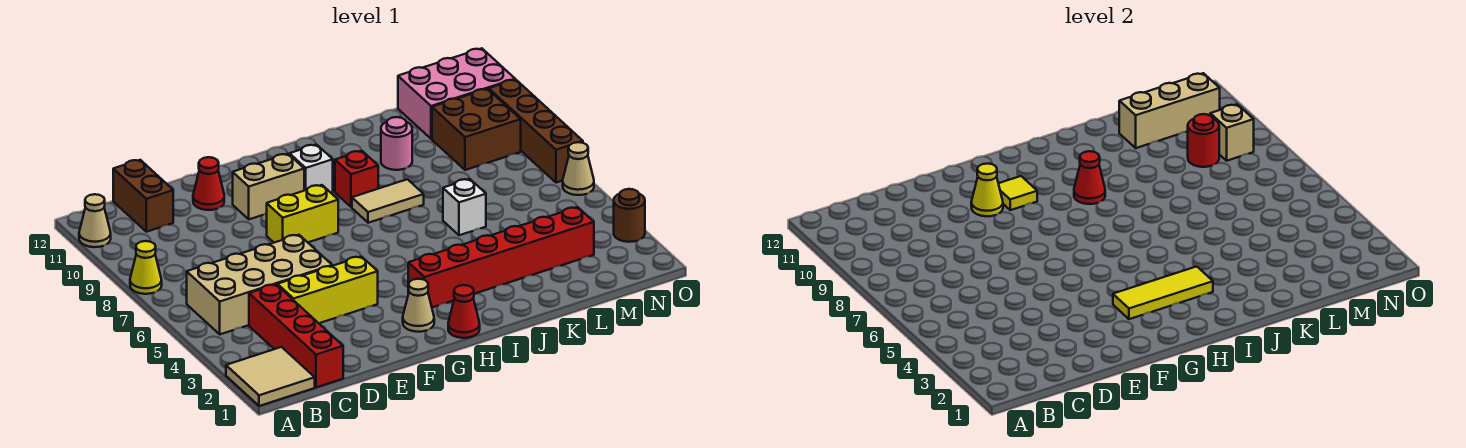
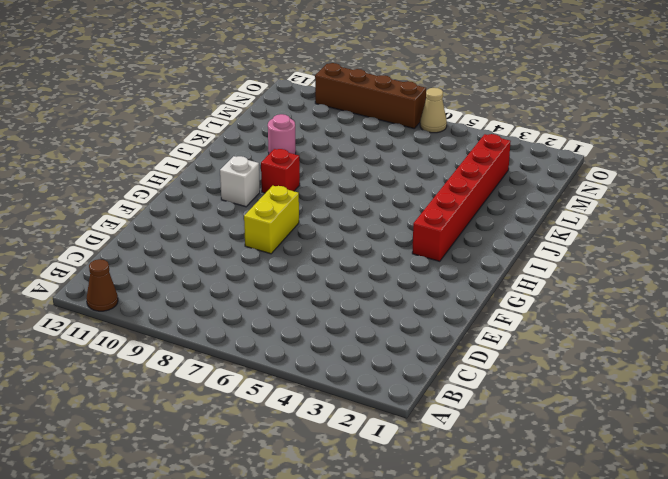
brown 1x1 cone [86,259,118,311] -> tan 1x1 cone [79,194,111,247]
none -> tan 2x2 tile [226,347,315,406]
none -> yellow 1x1 cone [130,241,162,294]
none -> tan 2x4 brick [187,235,332,334]
none -> red 1x4 brick [249,284,343,387]

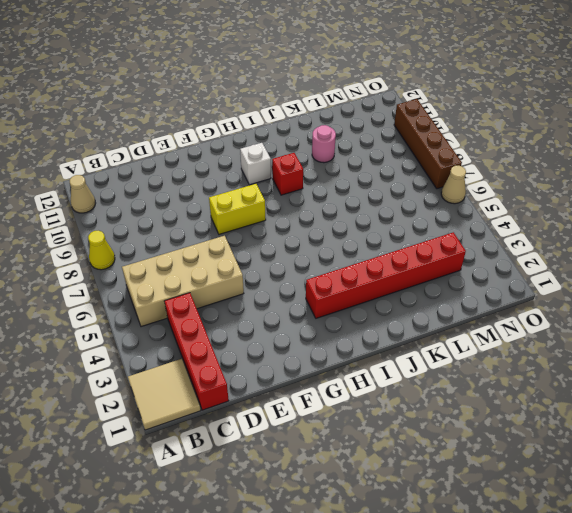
none -> brown 1x2 brick [113,160,173,232]
none -> yellow 1x3 brick [277,257,378,323]
none -> red 1x1 cone [193,157,224,210]
none -> tan 1x2 brick [233,154,304,219]

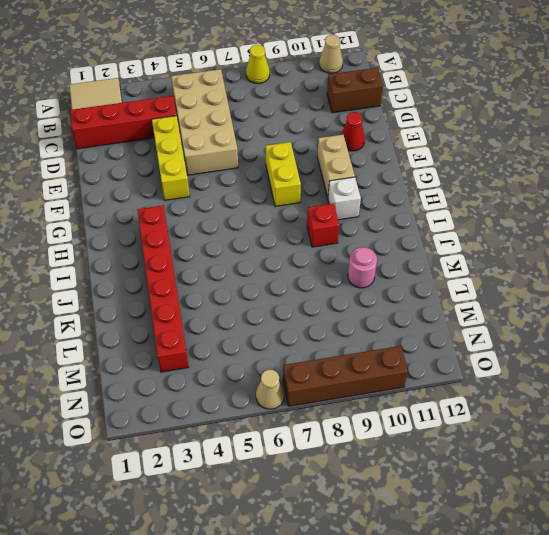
none -> tan 1x1 cone [403,279,434,332]
none -> red 1x1 cone [448,285,480,338]
none -> tan 1x2 tile [352,179,424,223]
none -> white 1x1 brick [443,179,486,235]

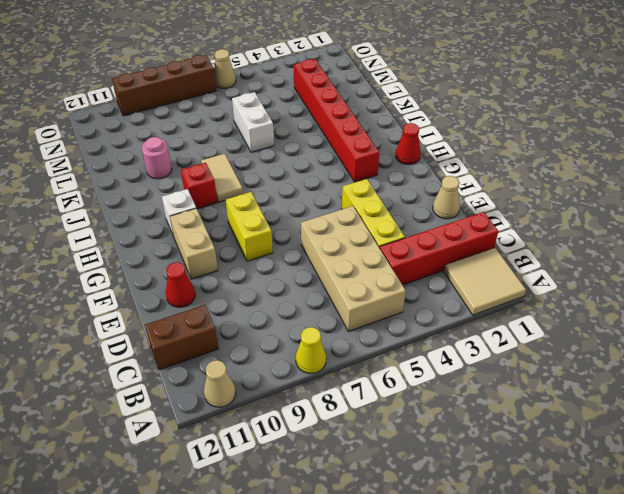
tan 1x1 cone [433,176,460,219] -> tan 1x1 cone moved to [403,279,434,332]
white 1x2 brick [232,92,274,152] -> white 1x1 brick [443,179,486,235]
none -> brown 2x2 brick [432,89,521,170]
none -> pink 2x3 brick [398,48,515,139]
none -> brown 1x1 round brick [614,189,645,242]
none -> yellow 1x1 cone [971,164,1003,216]

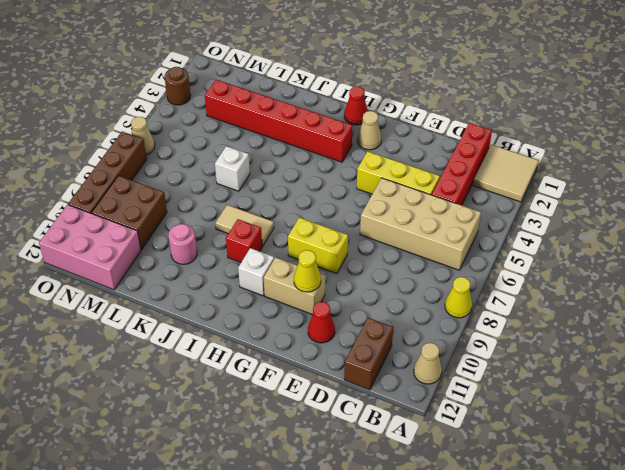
none -> yellow 1x3 tile [1113,266,1213,319]
none -> yellow 1x1 tile [998,176,1037,210]
none -> red 1x1 cone [1074,151,1105,204]
none -> tan 1x3 brick [1119,73,1220,148]

